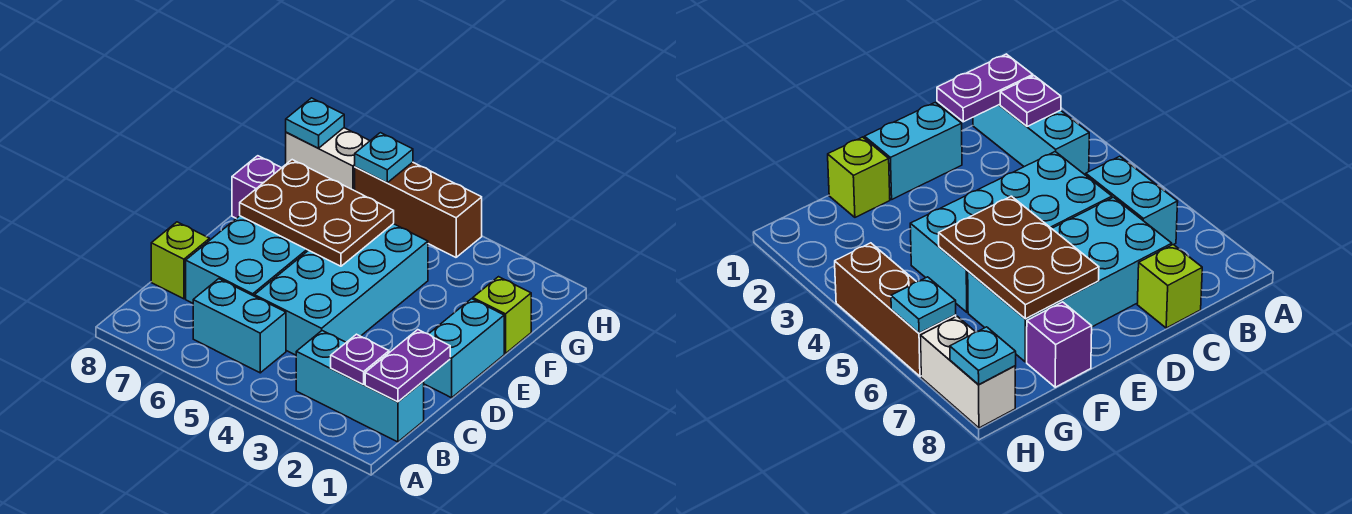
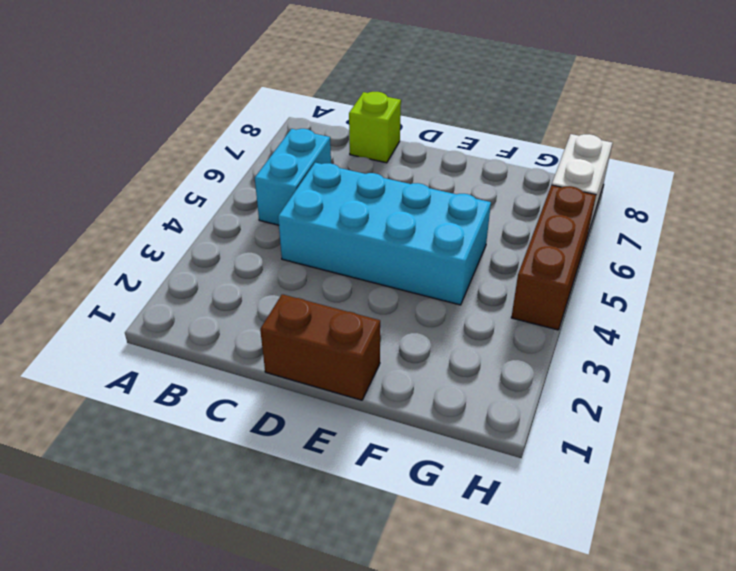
brown 1x2 brick [260,294,380,400] -> cyan 1x2 brick [423,299,504,398]
none -> cyan 1x3 brick [296,331,424,442]
none -> cyan 2x4 brick [186,216,308,303]
none -> lime 1x1 brick [473,277,531,354]

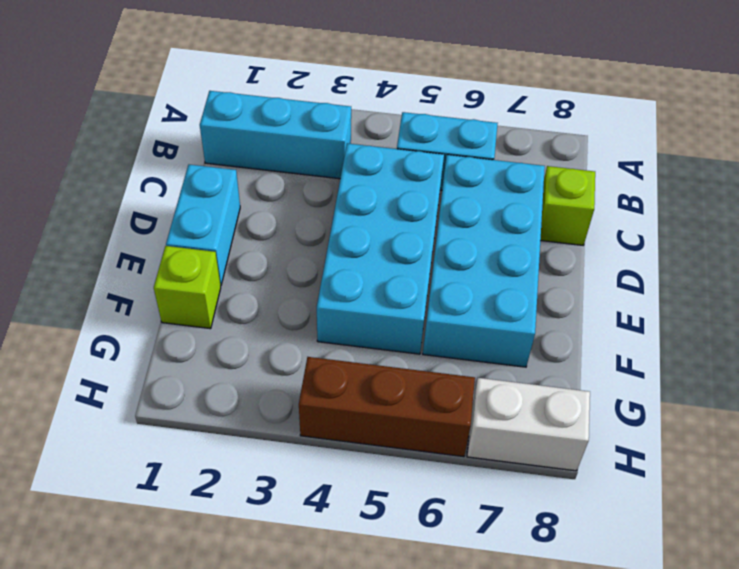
none -> purple 1x1 brick [232,156,281,218]
none -> purple 1x2 plate [365,330,450,402]
none -> purple 1x1 plate [331,334,389,385]

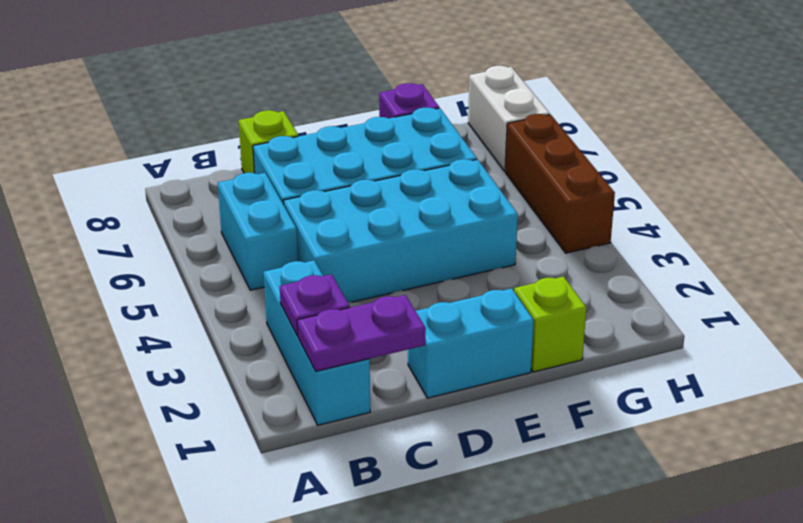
none -> brown 2x3 plate [240,160,394,266]
none -> cyan 1x1 plate [355,133,413,183]
none -> cyan 1x1 plate [286,98,344,148]

